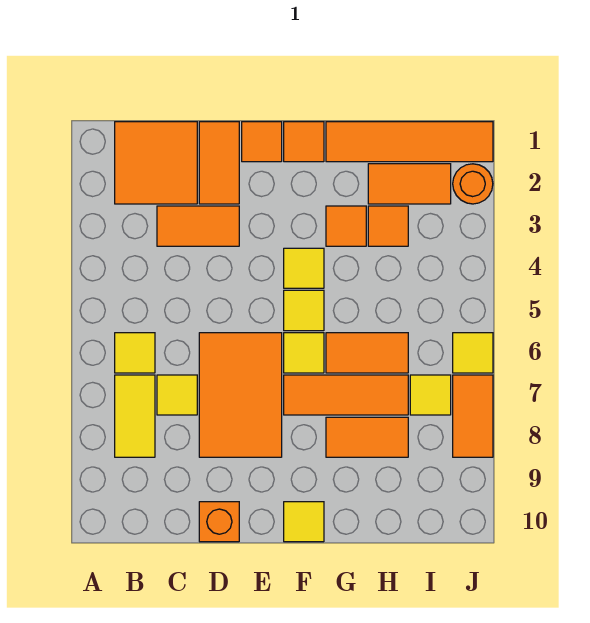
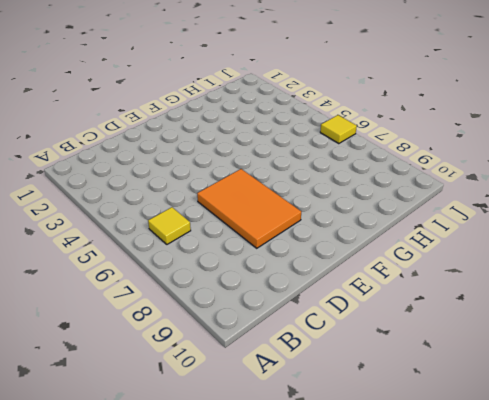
none -> orange 2x2 tile [115,122,197,204]
none -> yellow 1x2 tile [115,375,155,457]
none -> orange 1x2 tile [157,206,239,246]

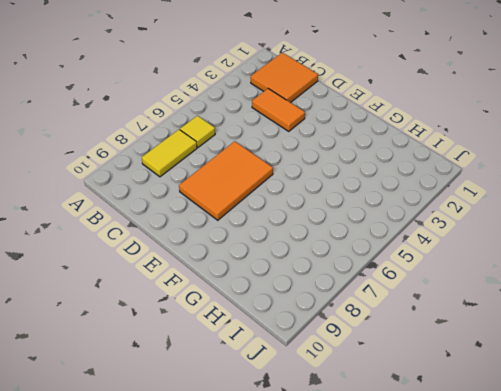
none -> yellow 1x1 tile [157,375,197,415]
none -> orange 1x2 tile [199,122,239,204]
none -> orange 1x1 brick [199,502,239,542]

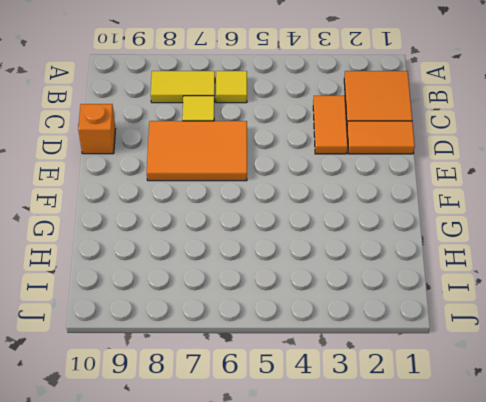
none -> orange 1x1 tile [242,122,282,162]
none -> orange 1x1 tile [284,122,324,162]
none -> yellow 1x1 tile [284,248,324,288]

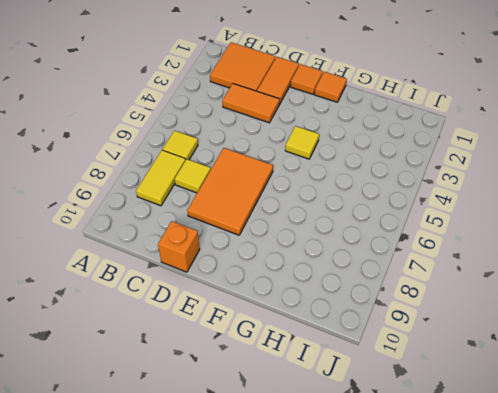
none -> yellow 1x1 tile [284,290,324,331]
none -> yellow 1x1 tile [284,333,324,373]
none -> orange 1x3 tile [284,375,408,415]

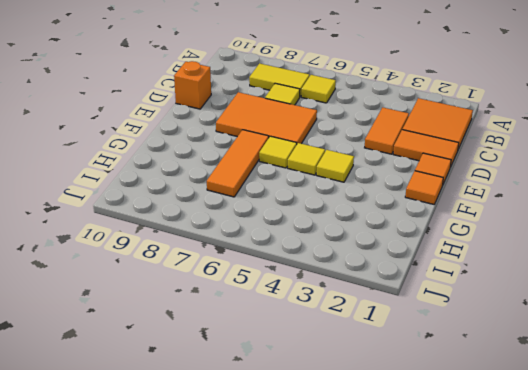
none -> yellow 1x1 tile [284,502,324,542]
none -> orange 1x4 tile [326,122,493,162]
none -> orange 1x1 tile [326,206,366,246]

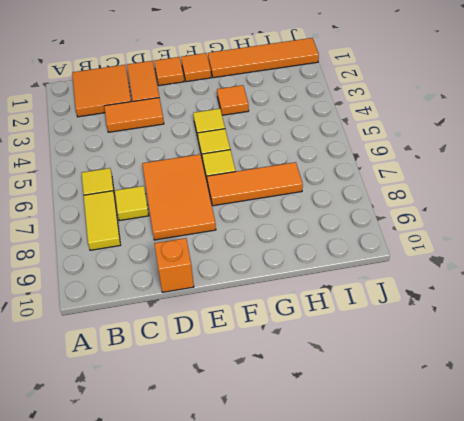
none -> yellow 1x1 tile [284,502,324,542]
none -> orange 1x2 tile [326,333,408,373]
none -> orange 1x2 tile [326,417,408,457]

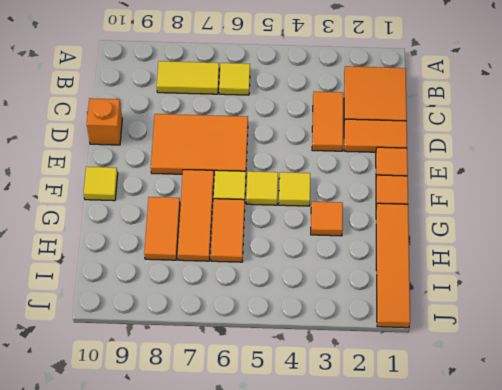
none -> yellow 1x1 tile [157,375,197,415]
none -> orange 1x2 tile [368,164,451,204]
none -> orange 1x1 tile [368,206,408,246]

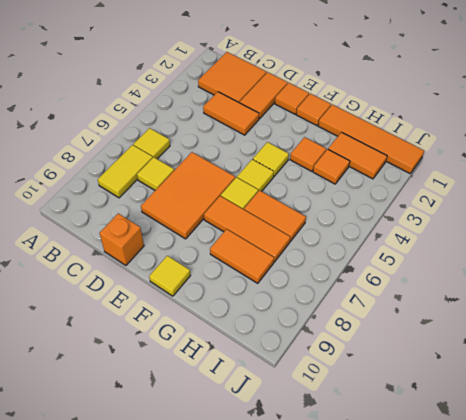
none -> yellow 1x1 tile [410,375,451,415]
none -> orange 1x1 round brick [453,164,493,204]
none -> yellow 1x1 tile [453,333,493,373]

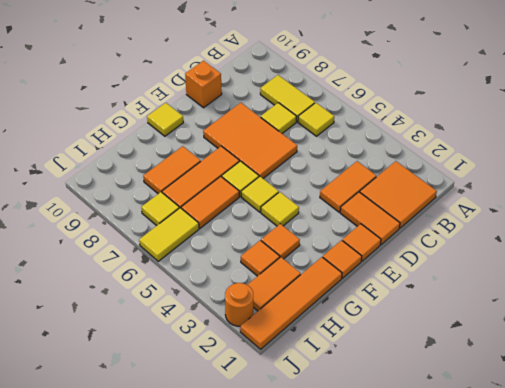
yellow 1x2 tile [139,208,199,261] -> yellow 1x1 tile [453,333,493,373]
none -> orange 1x2 tile [453,375,493,457]

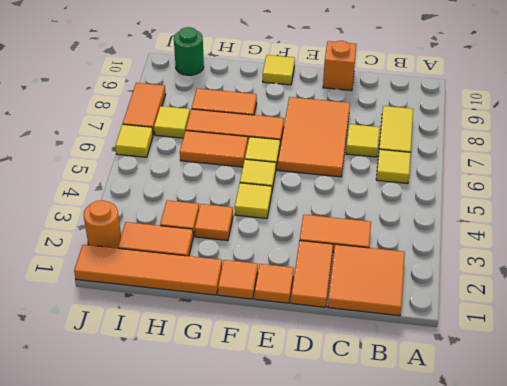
green 1x1 round brick [174,27,204,75] -> none

